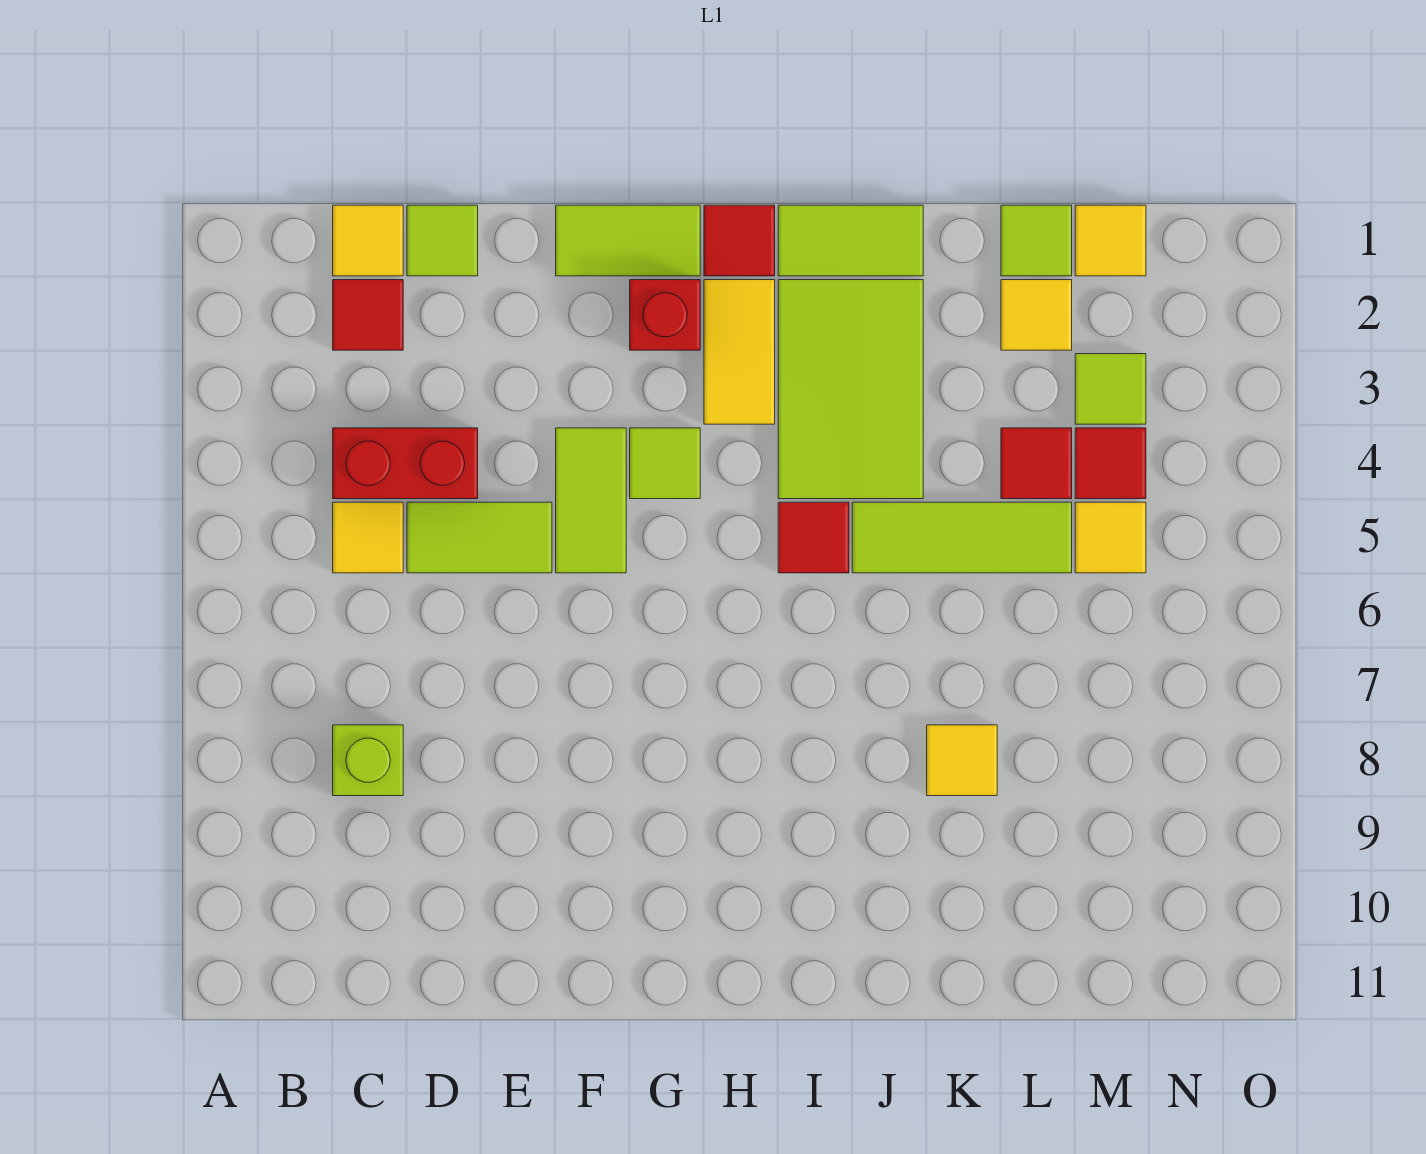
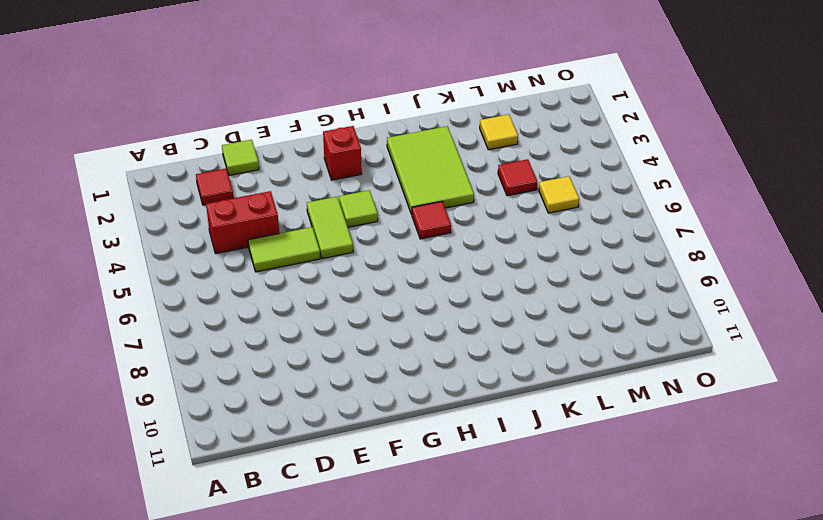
none -> yellow 1x1 tile [333,205,403,276]
none -> yellow 1x1 tile [333,502,403,573]
none -> lime 1x1 brick [333,725,403,796]

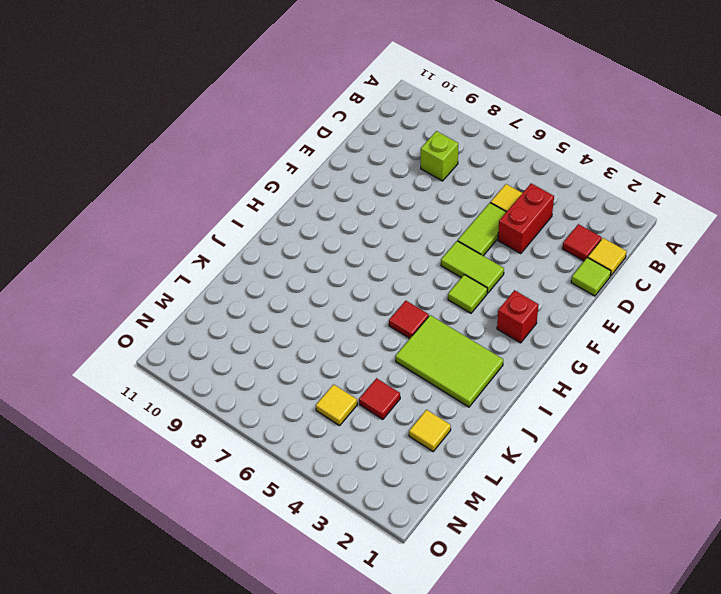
none -> lime 1x2 tile [556,205,700,276]
none -> red 1x1 tile [704,205,775,276]
none -> yellow 1x2 tile [704,280,775,424]

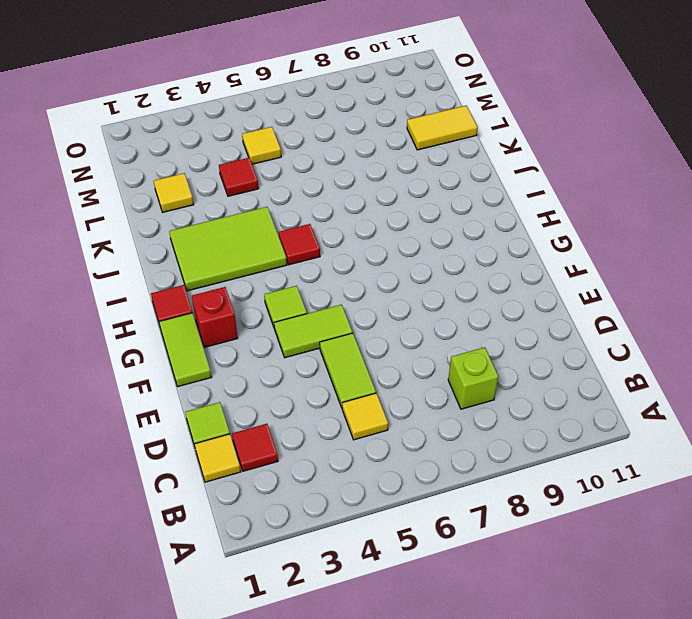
yellow 1x2 tile [407,106,478,150] -> yellow 1x2 tile moved to [704,280,775,424]
none -> red 1x2 brick [333,428,478,499]
none -> lime 1x2 tile [778,205,923,276]
none -> lime 1x3 tile [852,502,1072,573]

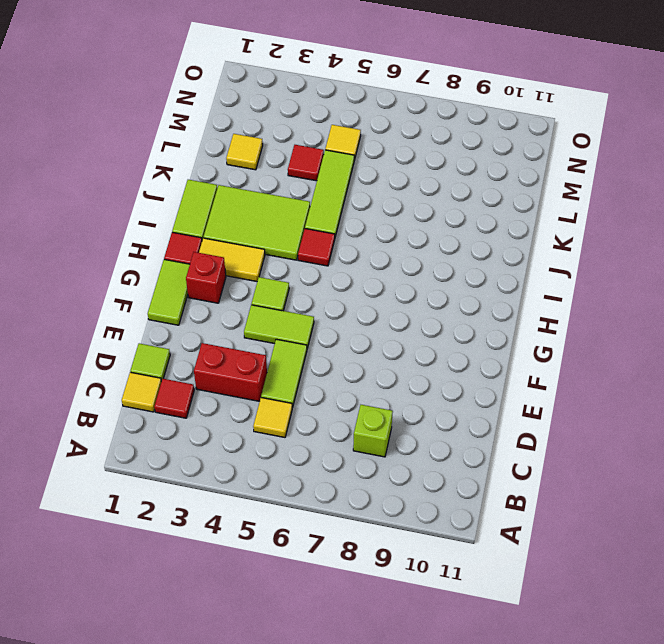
red 1x2 brick [194,343,267,401] -> red 1x2 brick turned to [333,428,478,499]
none -> yellow 1x1 tile [927,725,997,796]
none -> lime 1x1 tile [1001,205,1072,276]
none -> yellow 1x1 tile [1075,205,1146,276]

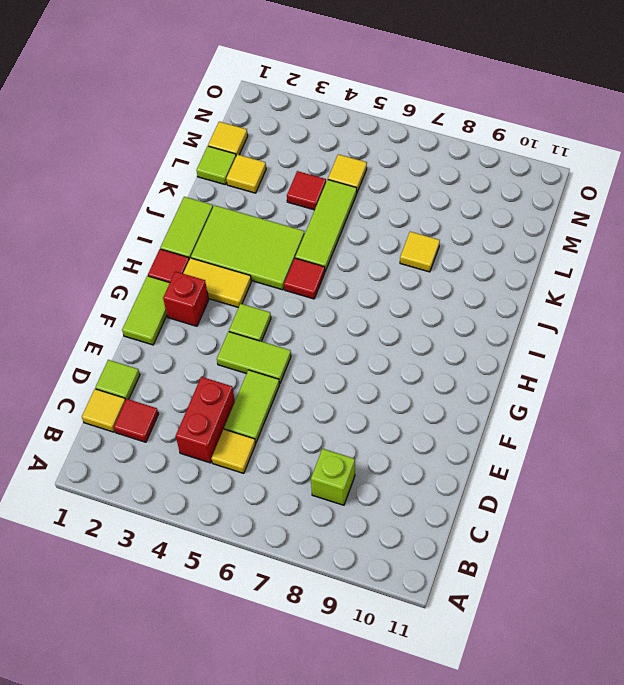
none -> lime 1x1 tile [1075,354,1146,424]
none -> red 1x1 tile [1075,428,1146,499]

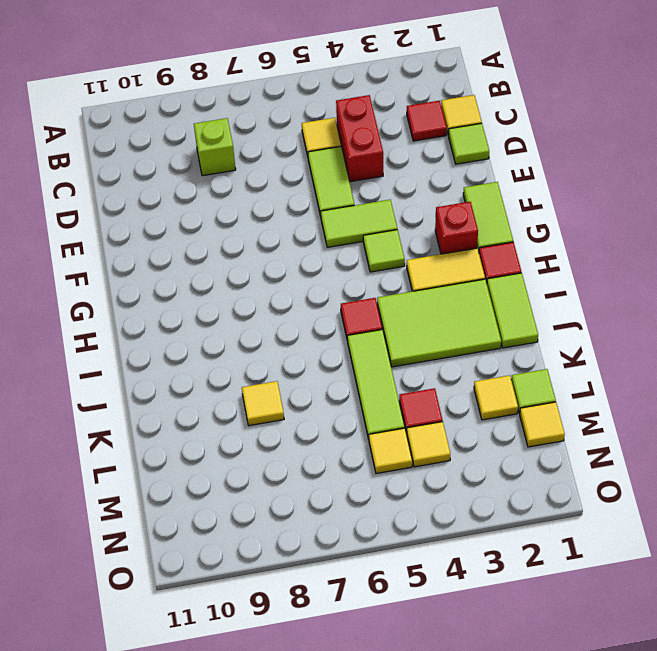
yellow 1x1 tile [407,422,451,467] -> red 1x1 tile [1075,428,1146,499]
none -> lime 1x1 tile [1075,354,1146,424]

